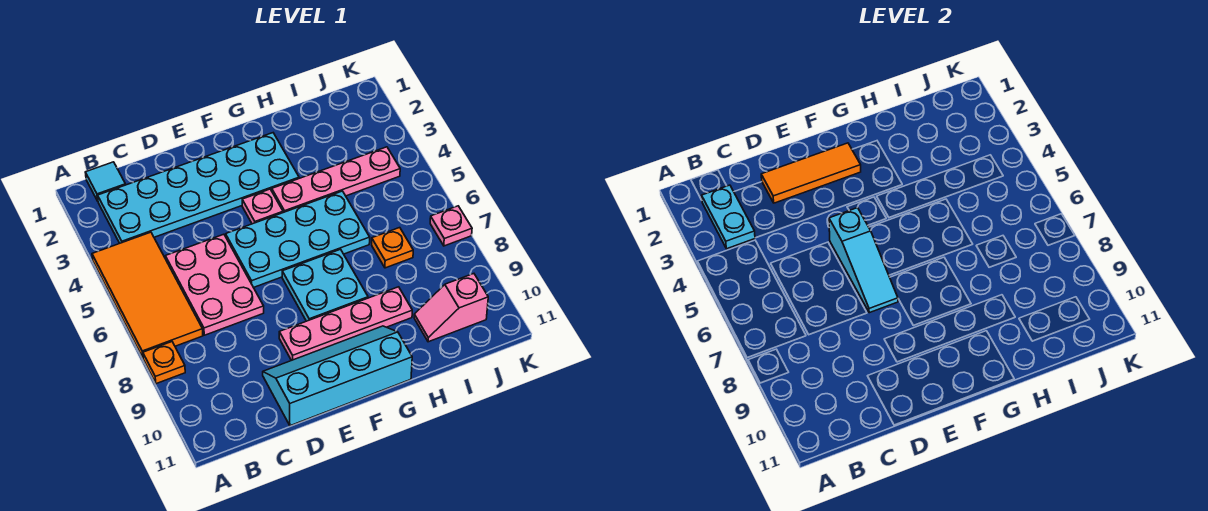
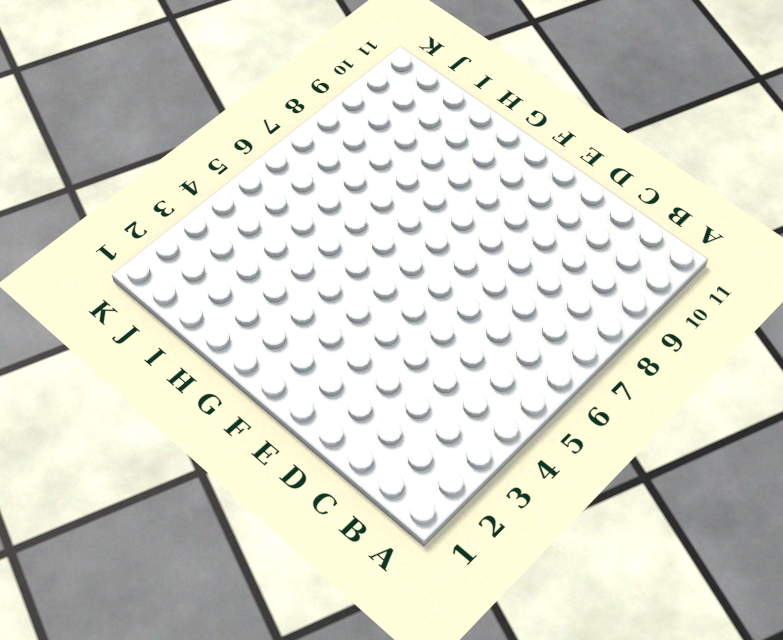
none -> orange 2x4 tile [92,232,203,358]
none -> orange 1x1 plate [143,342,185,384]
none -> cyan 1x1 tile [85,162,126,201]

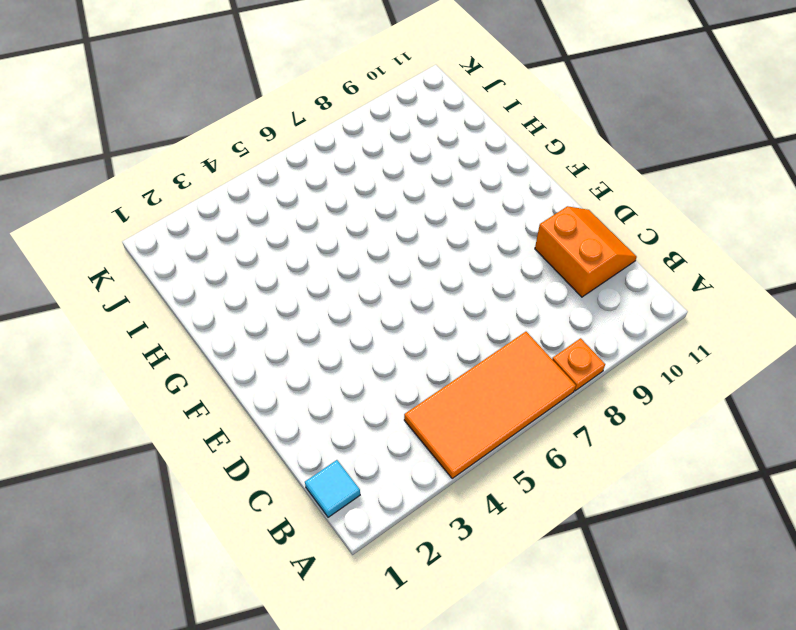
orange 2x2 slope [535,206,637,297] -> cyan 2x4 slope [263,326,412,426]
none -> cyan 2x6 plate [98,133,299,243]
none -> pink 2x3 plate [165,234,264,335]
none -> cyan 2x4 plate [226,191,370,287]

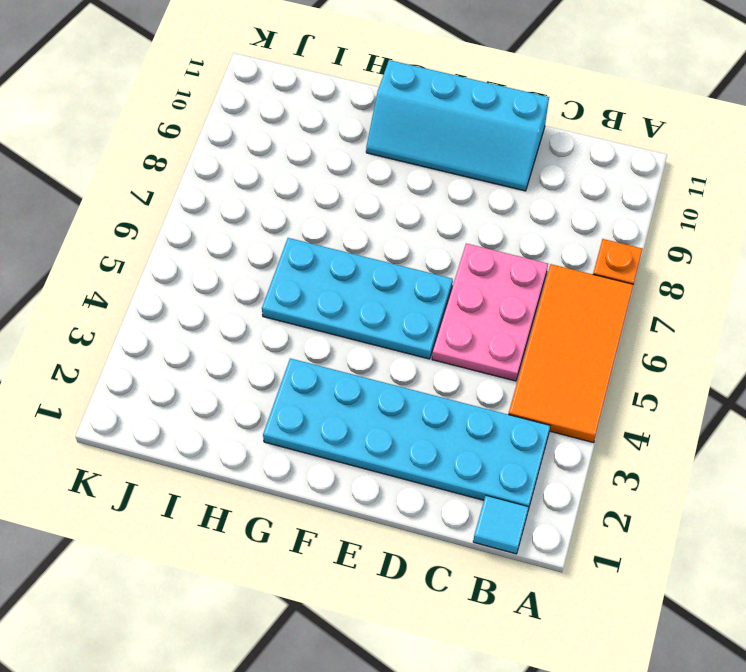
none -> pink 1x4 plate [279,287,412,360]
none -> pink 1x1 plate [242,189,283,224]
none -> cyan 2x2 plate [282,249,368,321]

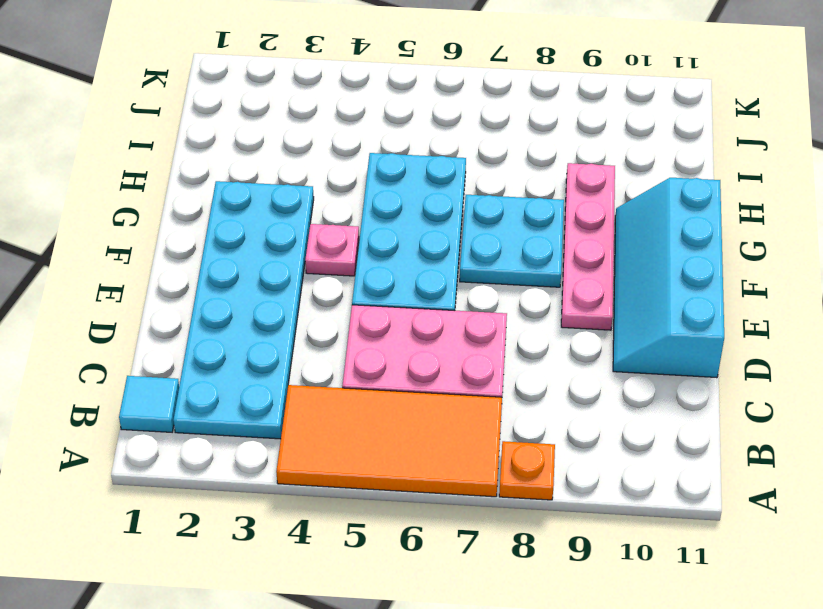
none -> pink 1x4 plate [272,147,400,213]
none -> orange 1x1 plate [372,228,413,268]
none -> pink 1x2 slope [414,274,488,342]

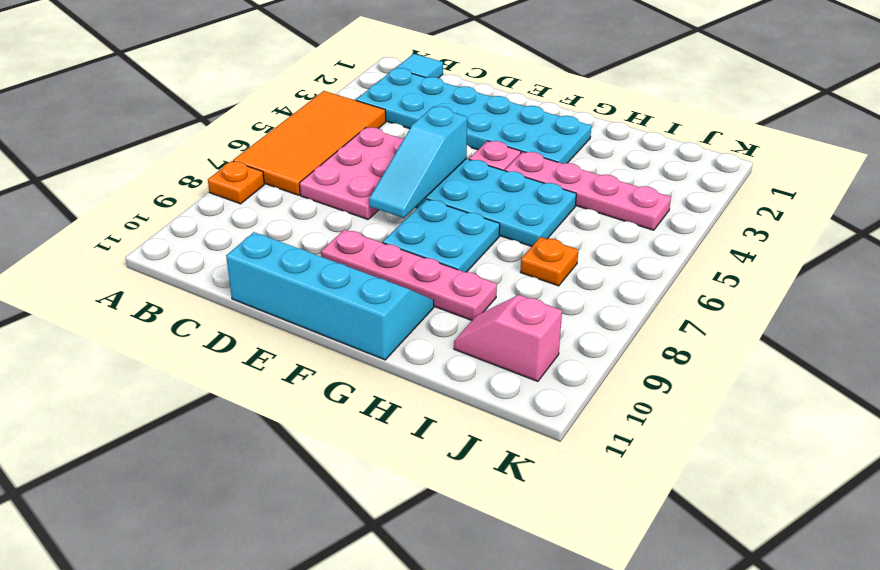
none -> pink 1x1 plate [430,206,472,246]
none -> cyan 1x2 plate [702,185,755,249]
none -> orange 1x3 tile [761,143,861,203]

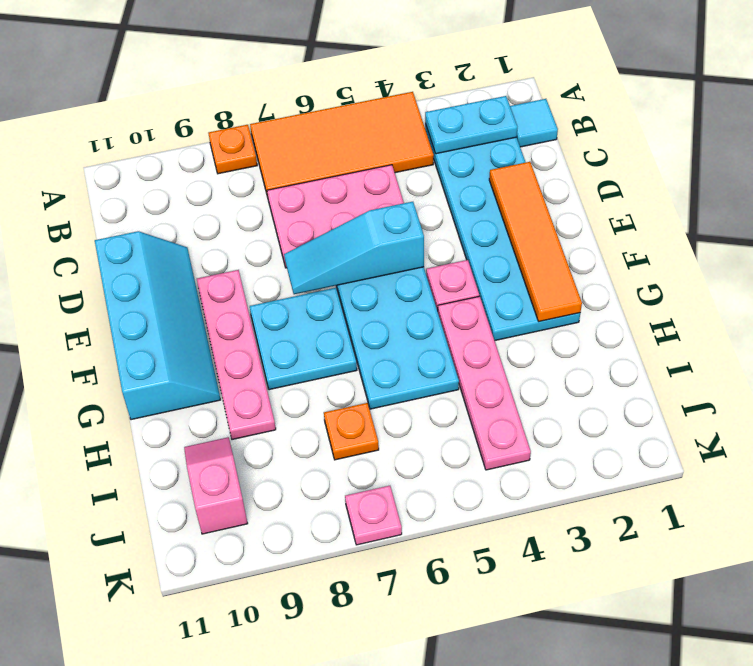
orange 1x4 tile [489,162,582,322] -> orange 1x3 tile [761,143,861,203]

